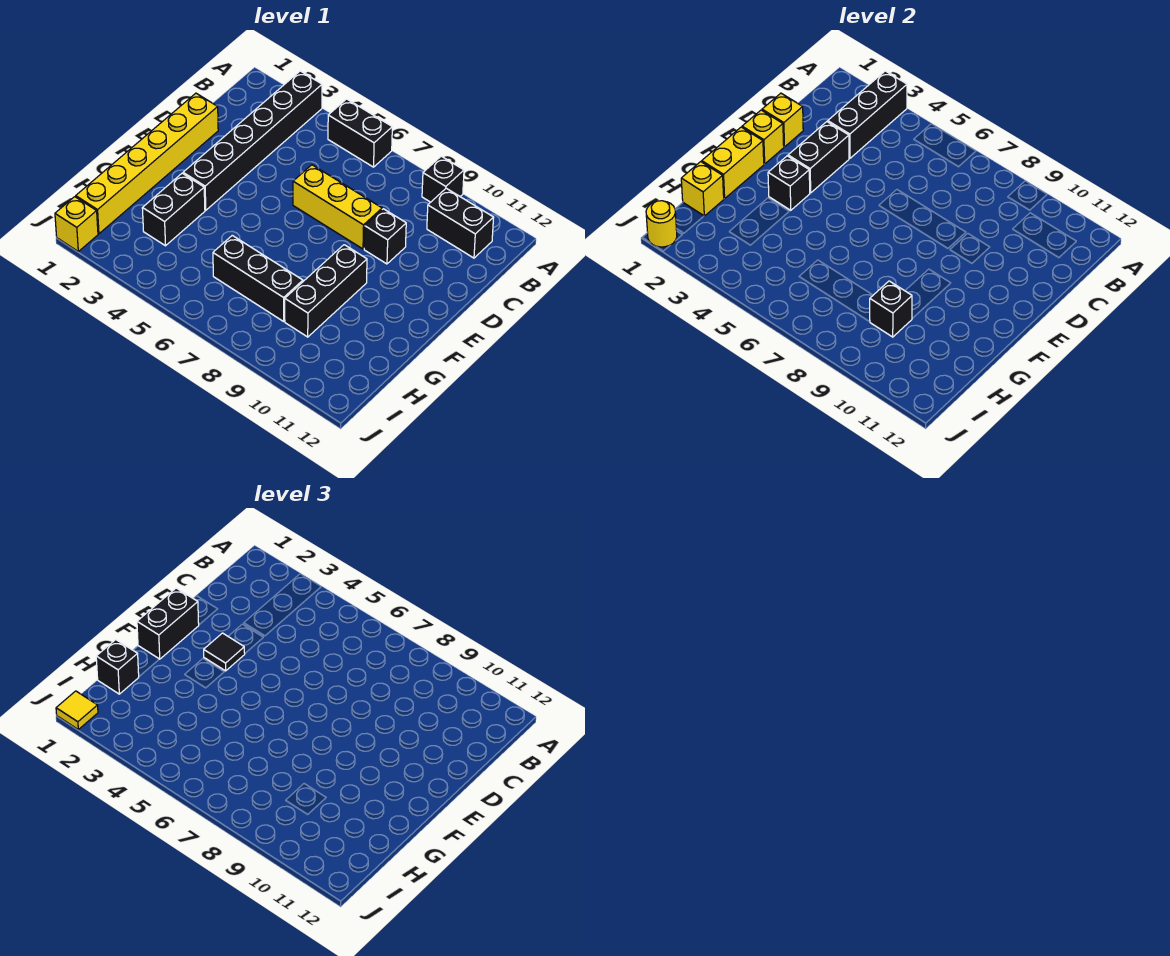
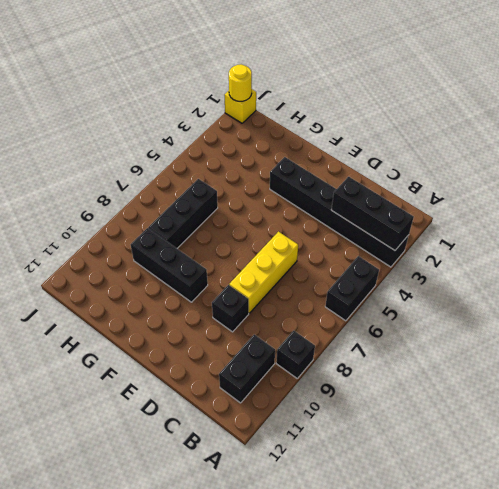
none -> yellow 1x6 brick [76,93,218,234]
none -> black 1x2 brick [142,173,205,246]
none -> yellow 1x1 brick [762,93,803,147]

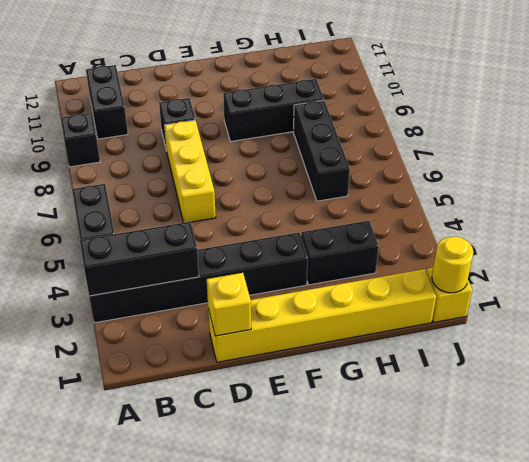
none -> black 1x2 brick [788,122,849,193]
none -> yellow 1x1 brick [742,110,784,164]
none -> yellow 1x2 brick [702,127,764,199]

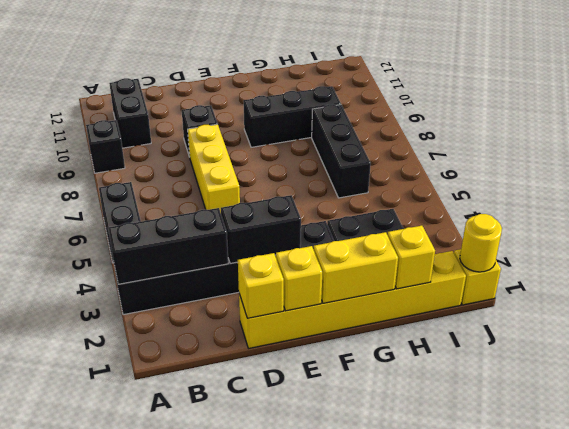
none -> black 1x1 brick [768,156,810,210]
none -> black 1x1 brick [870,281,912,337]
none -> black 1x2 brick [137,588,199,659]

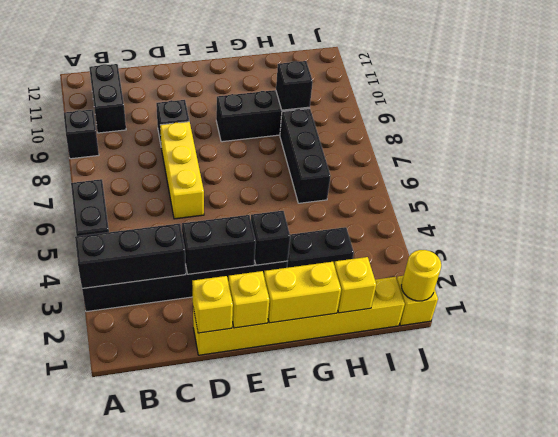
none -> black 1x2 brick [137,588,199,659]
none -> black 1x1 tile [204,633,245,671]
none -> black 1x1 brick [96,640,139,694]

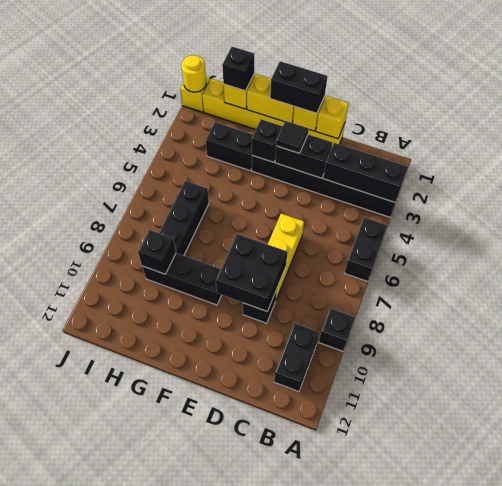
black 2x2 brick [216,234,287,311] -> none
none -> yellow 1x1 tile [56,691,98,729]

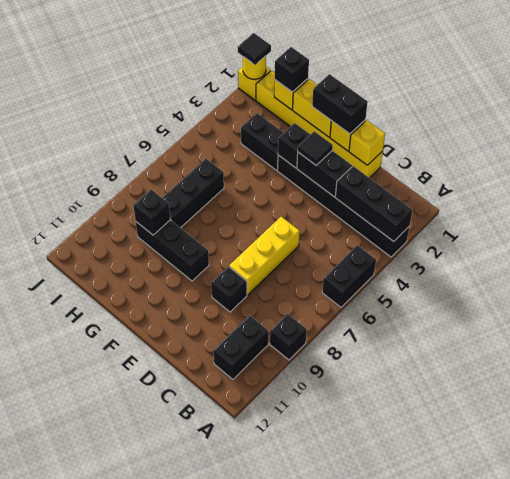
black 1x1 tile [238,33,271,65] -> yellow 1x1 tile [56,691,98,729]

